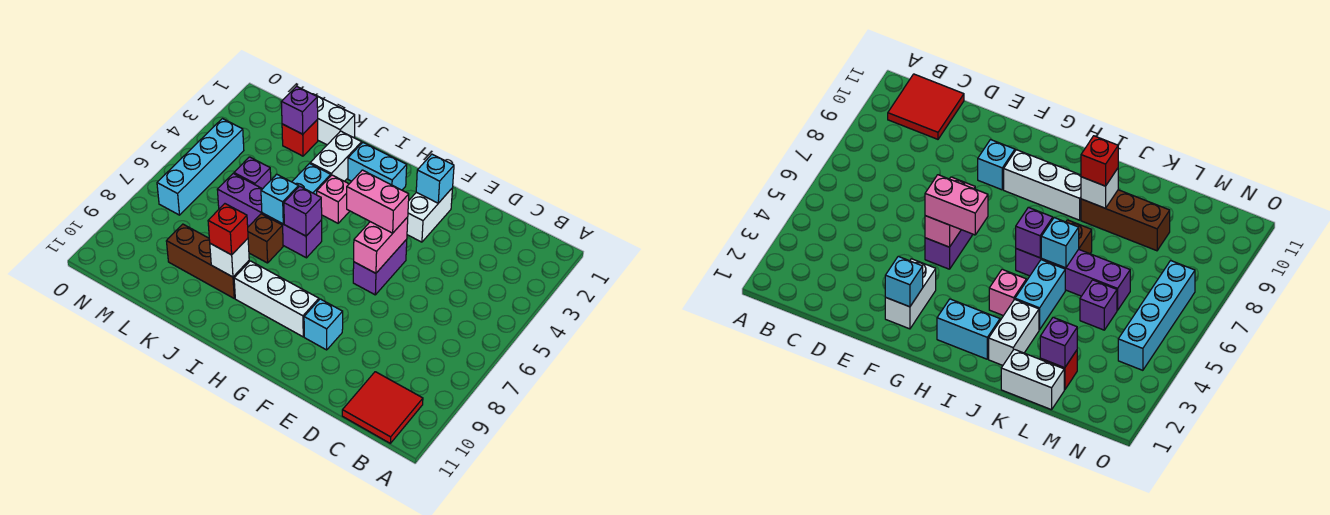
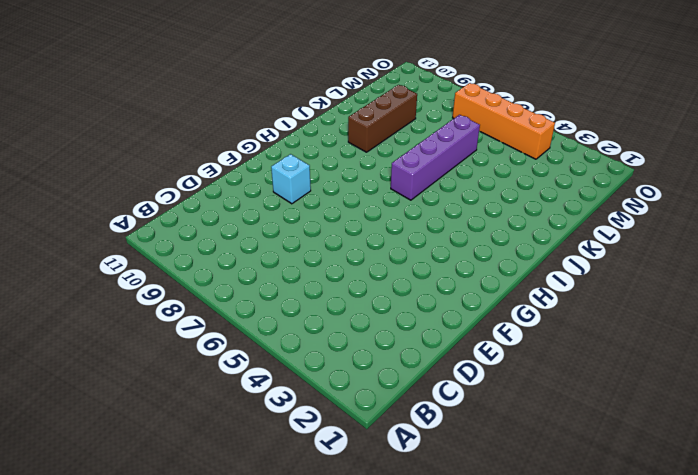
orange 1x4 brick [453,83,555,159] -> cyan 1x4 brick [157,119,244,215]
none -> red 2x2 tile [342,372,423,443]
none -> white 1x2 brick [407,188,453,242]
none -> purple 1x2 brick [353,239,407,295]

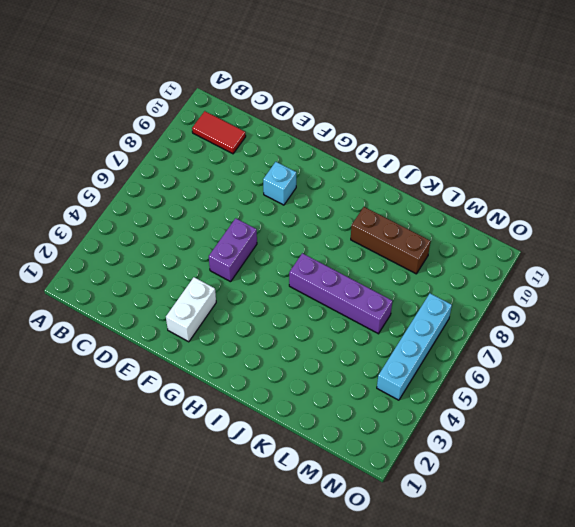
red 1x2 tile [192,111,246,154] -> red 2x2 tile [342,372,423,443]
none -> white 1x3 brick [234,261,319,337]
none -> cyan 1x2 brick [348,143,407,190]
none -> pink 1x1 brick [317,175,349,223]

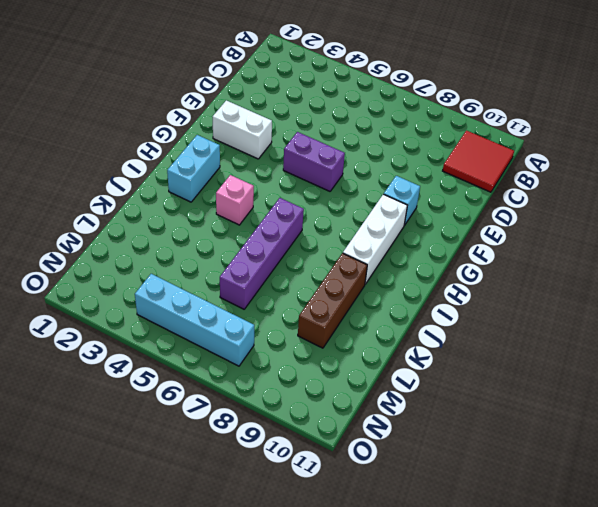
none -> white 1x2 brick [310,131,362,181]
none -> cyan 1x2 brick [292,164,331,195]
none -> brown 1x1 brick [248,214,283,263]

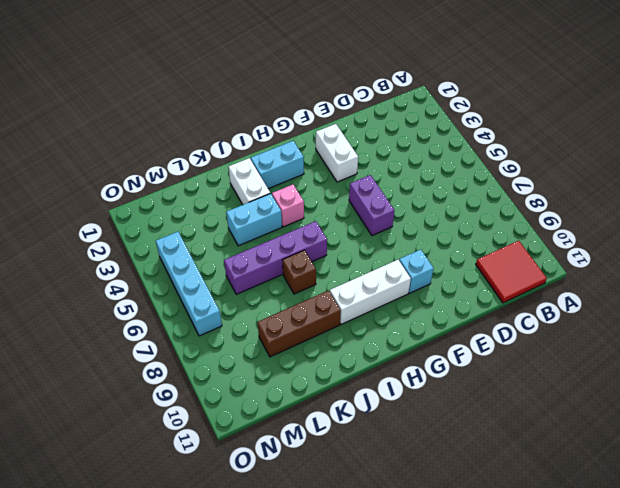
cyan 1x2 brick [226,193,282,246] -> cyan 1x2 brick turned to [292,164,331,195]
none -> white 1x2 brick [313,94,355,145]
none -> red 1x1 brick [282,120,318,156]
none -> purple 1x1 brick [234,157,271,189]

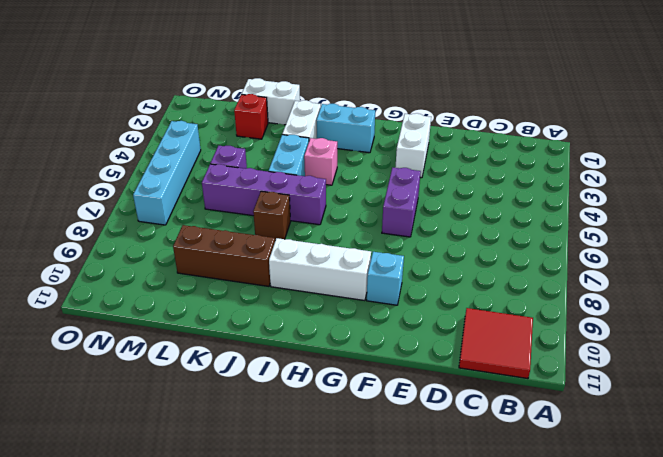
none -> cyan 1x1 brick [416,154,454,203]
none -> pink 1x2 brick [354,217,408,273]
none -> purple 1x1 brick [284,186,322,236]

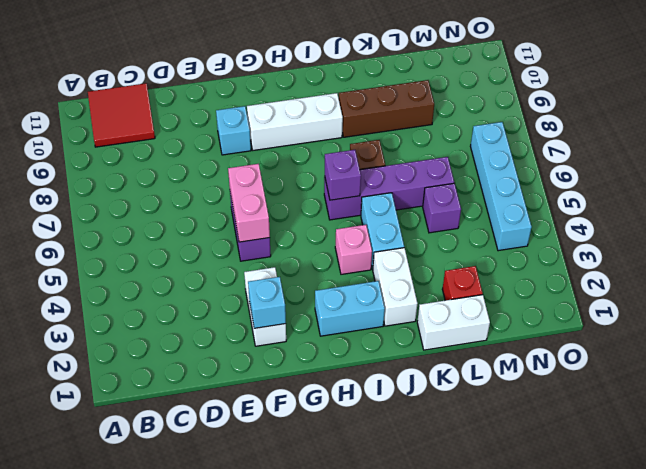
none -> cyan 1x1 brick [261,174,298,224]
none -> white 1x1 brick [210,239,249,277]
none -> purple 1x1 brick [281,86,318,134]

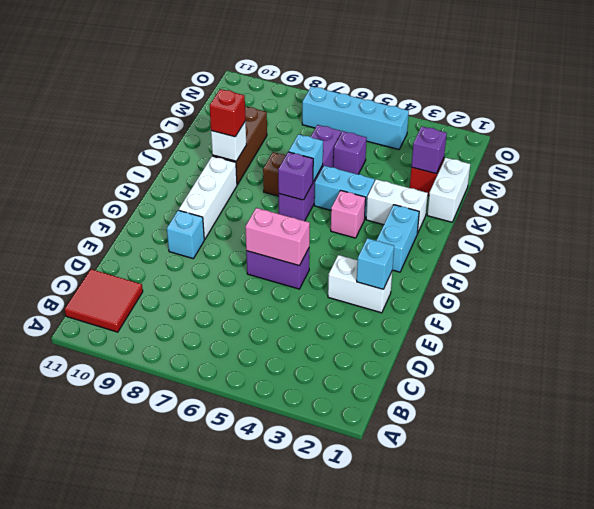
none -> pink 1x2 brick [347,170,409,233]

